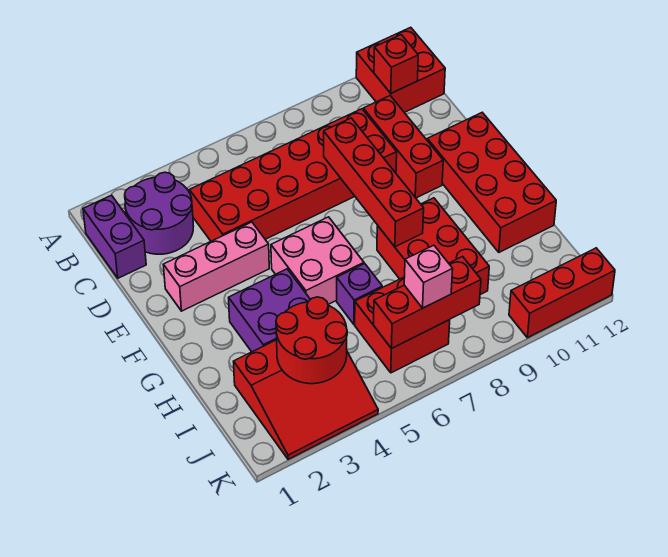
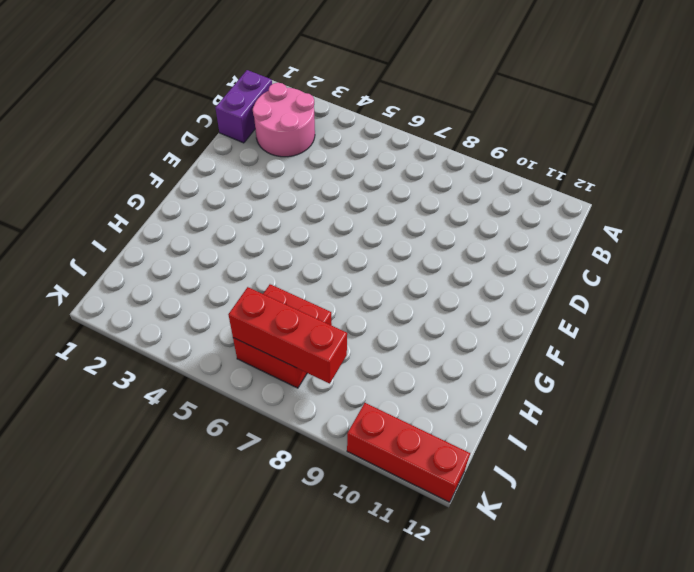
pink 2x2 round brick [253,83,315,157] -> purple 2x2 round brick [125,172,193,254]
none -> red 2x2 brick [356,27,445,112]
none -> red 2x6 brick [189,109,397,241]
none -> red 1x3 brick [363,96,443,198]

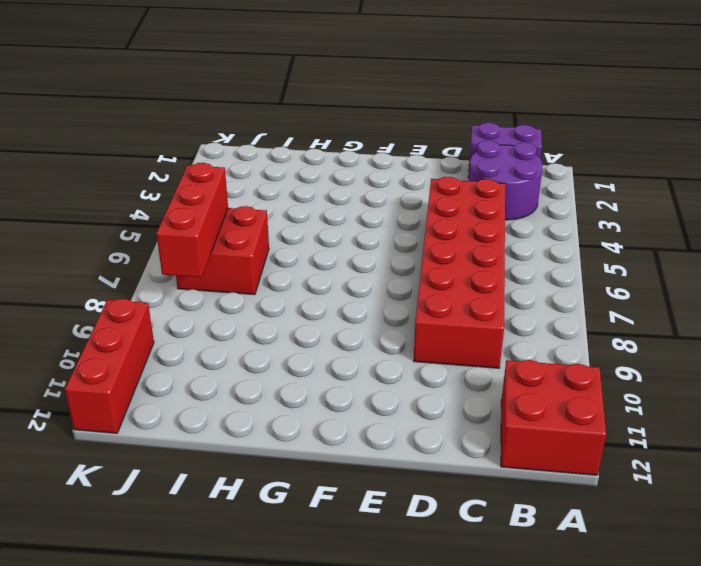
none -> red 1x3 brick [363,96,443,198]
none -> pink 1x3 brick [163,222,269,311]
none -> red 2x4 brick [427,113,556,252]

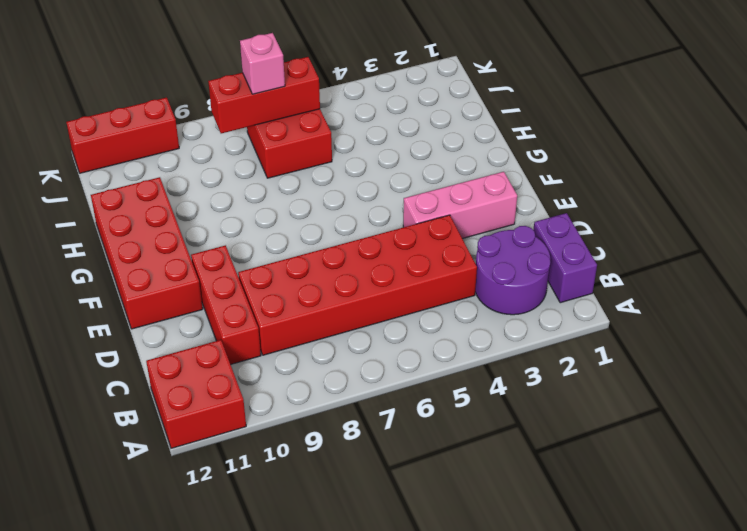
none -> pink 2x2 brick [271,217,364,304]
none -> purple 2x2 brick [229,269,310,352]
none -> red 2x3 brick [377,198,489,295]

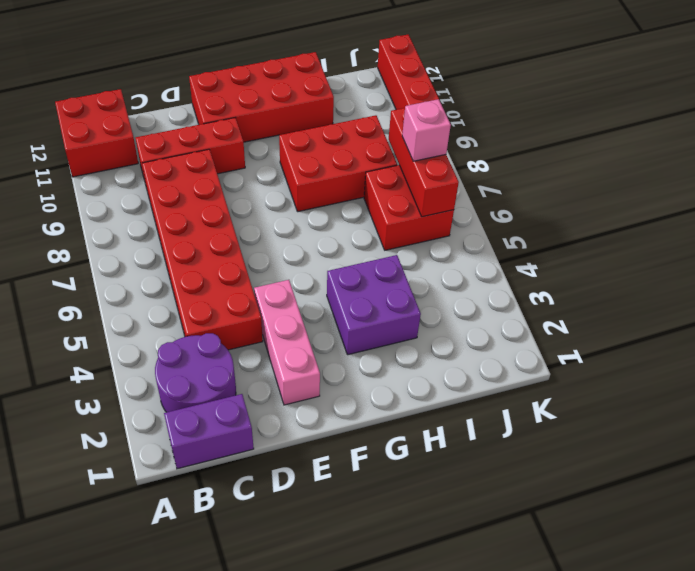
none -> pink 2x2 brick [271,217,364,304]
none -> purple 1x1 brick [337,264,382,324]
none -> red 3x3 slope [233,340,378,459]

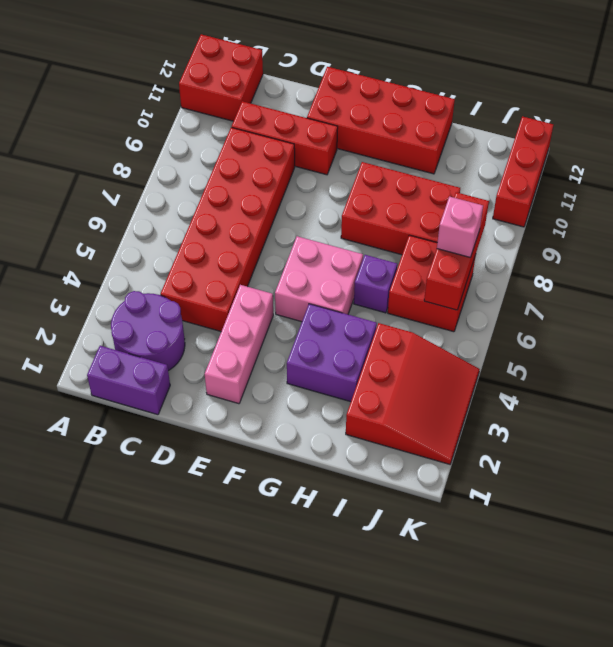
none -> red 1x1 brick [374,35,418,93]
none -> red 1x4 brick [324,118,424,247]
none -> red 2x2 round brick [276,297,347,384]

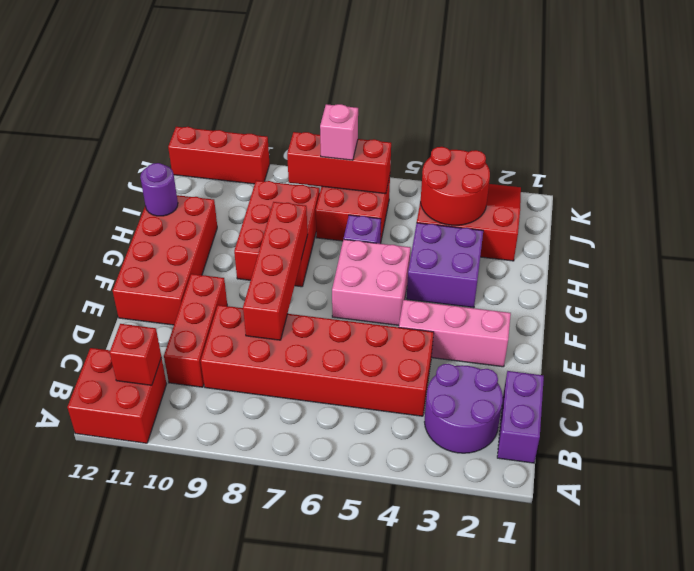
purple 1x1 round brick [140,163,178,216] -> none

